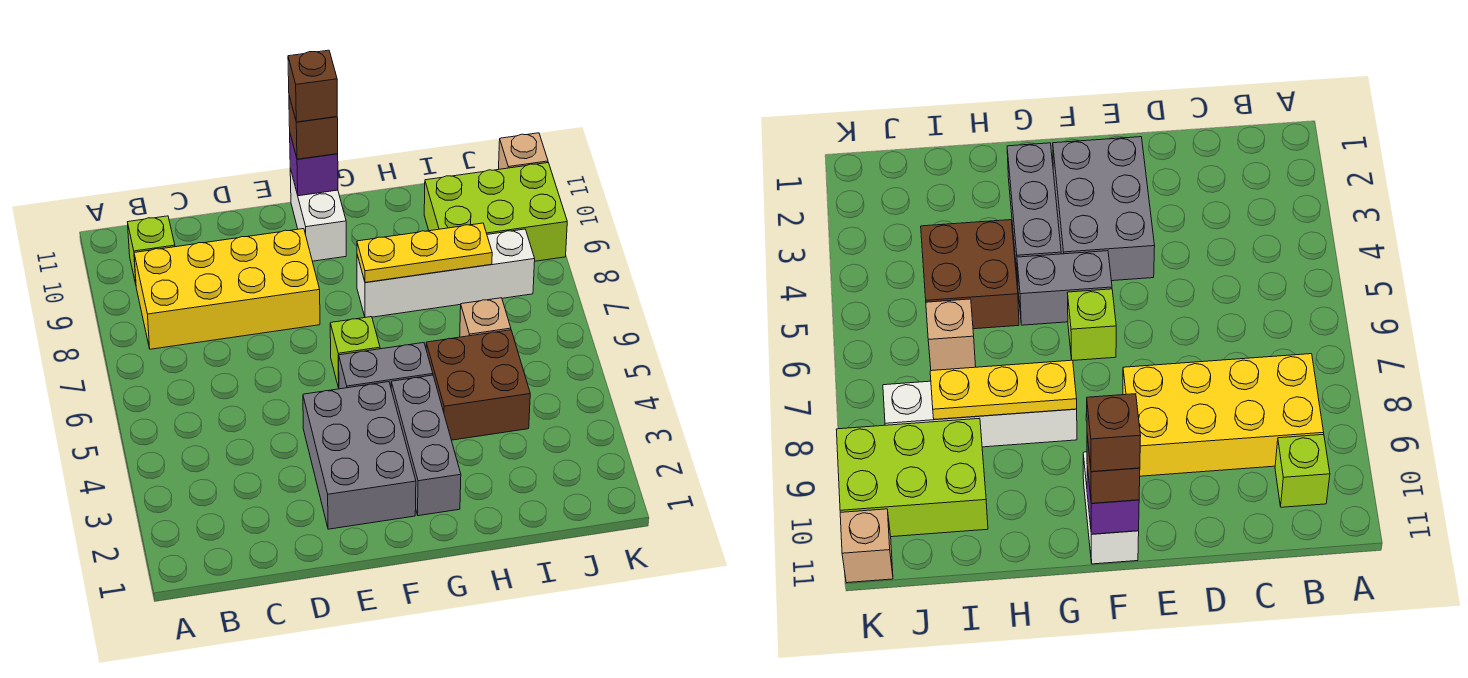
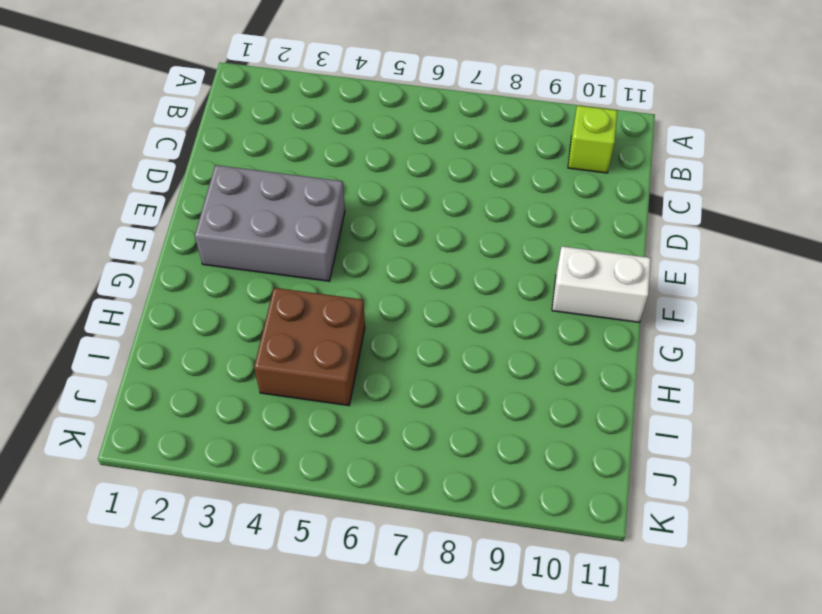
none -> yellow 2x4 brick [134,229,320,349]
none -> grey 1x2 brick [339,343,433,389]
none -> lime 1x1 brick [330,317,380,388]

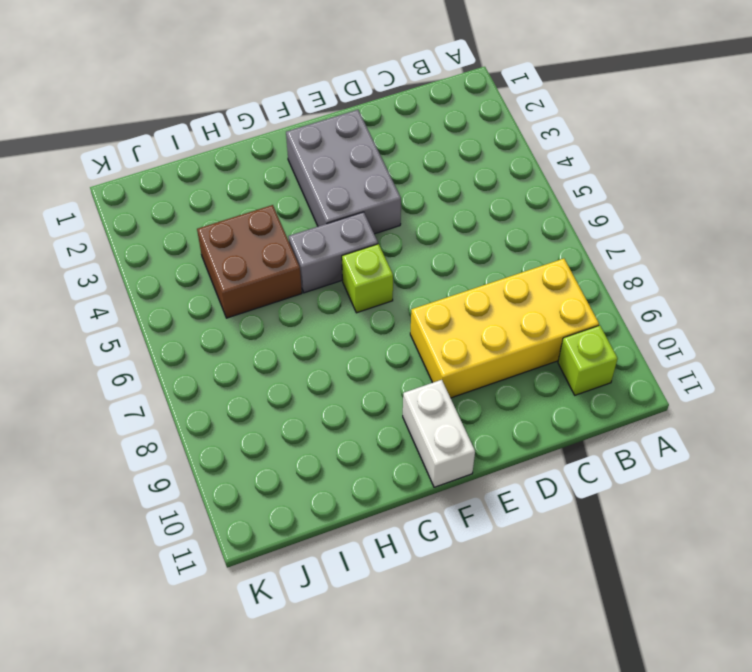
none -> grey 1x3 brick [391,375,461,516]
none -> white 1x4 brick [357,229,535,317]
none -> tan 1x1 brick [460,298,511,337]

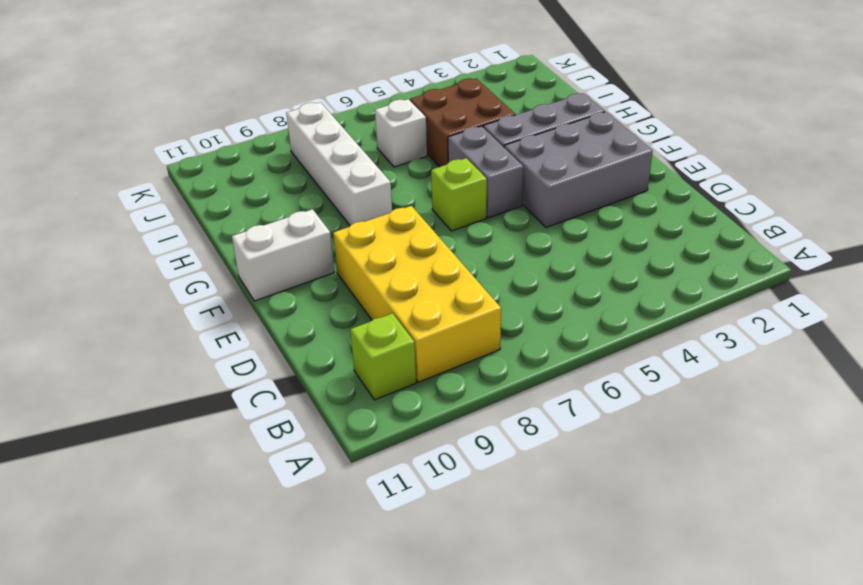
white 1x1 brick [375,99,427,167] -> tan 1x1 brick [460,298,511,337]
none -> lime 2x3 brick [424,163,567,261]
none -> tan 1x1 brick [499,133,548,169]
none -> purple 1x1 brick [290,134,338,196]

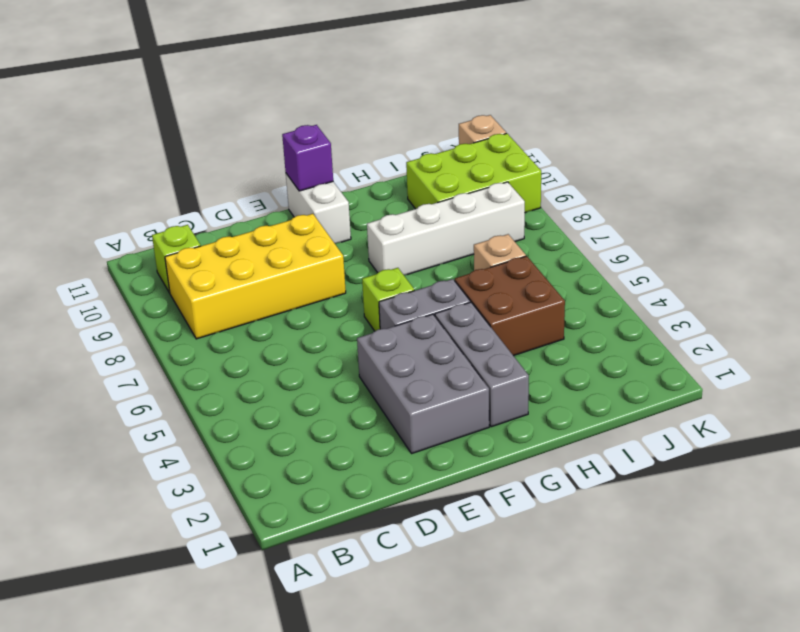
none -> yellow 1x3 plate [357,223,492,282]
none -> brown 1x1 brick [289,96,338,159]
none -> brown 1x1 brick [288,50,337,122]

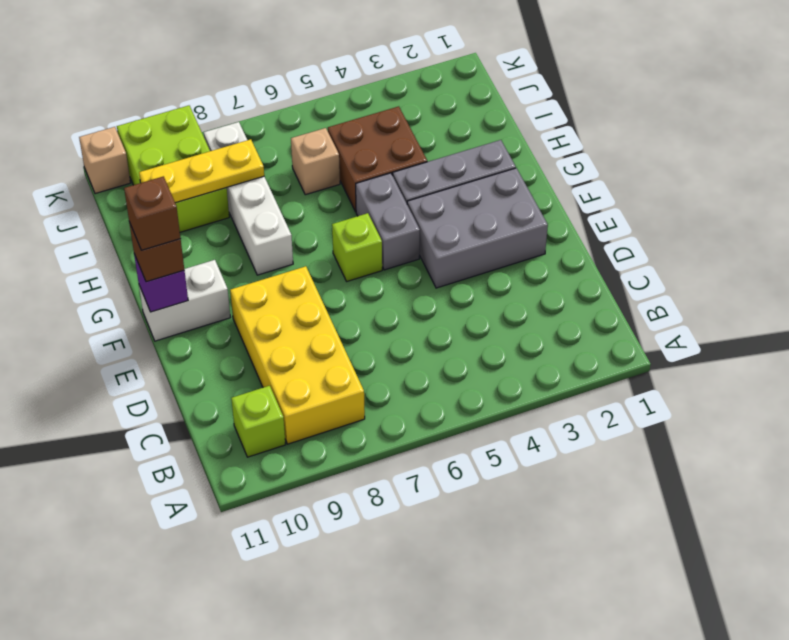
yellow 1x3 plate [139,139,264,203] -> yellow 1x3 plate turned to [357,223,492,282]

